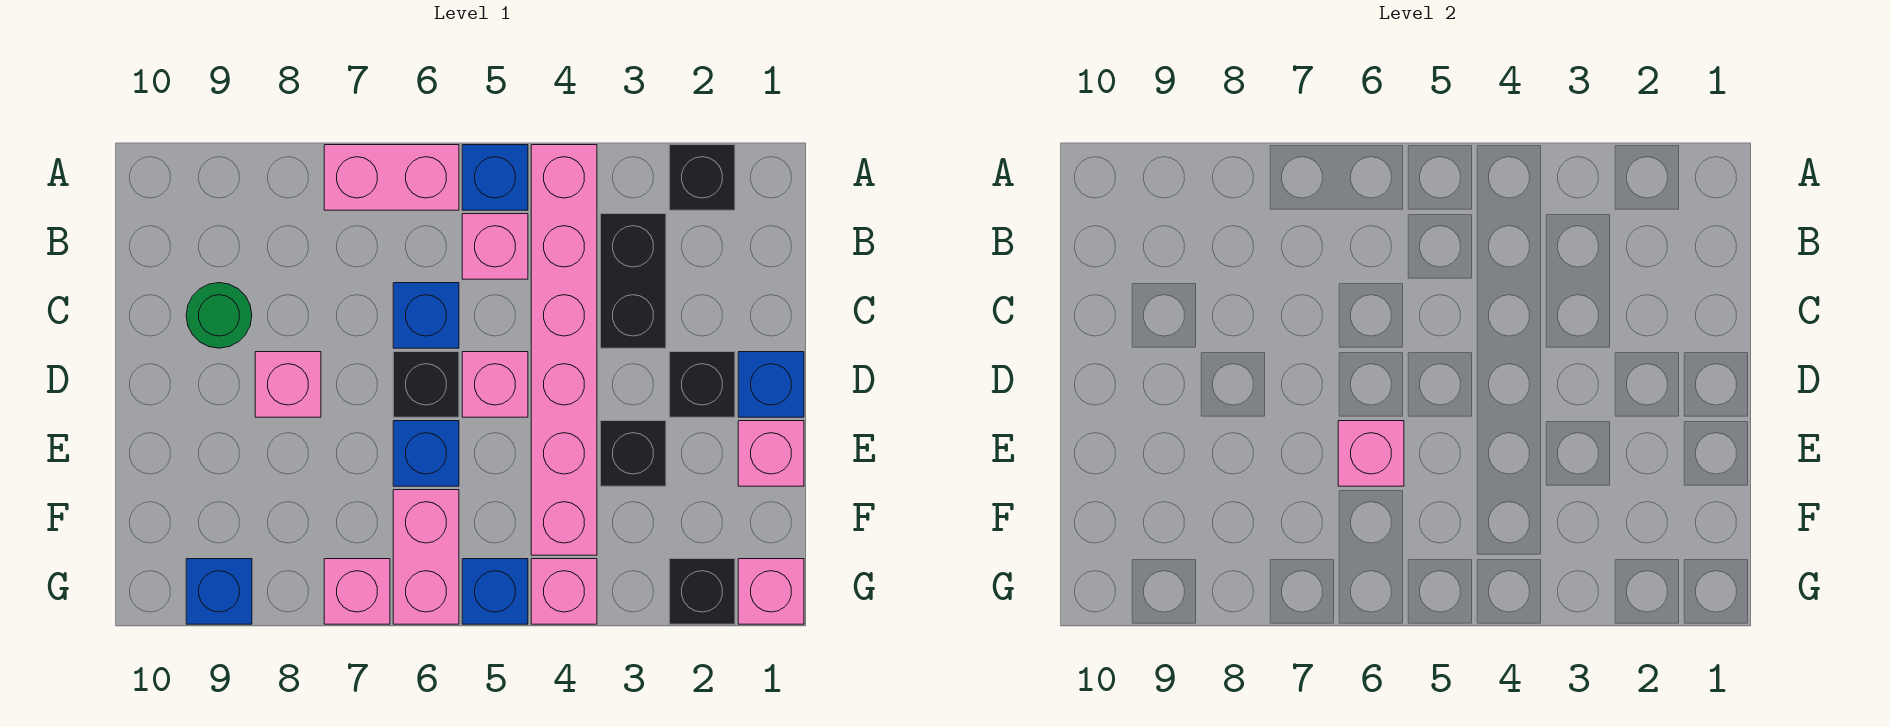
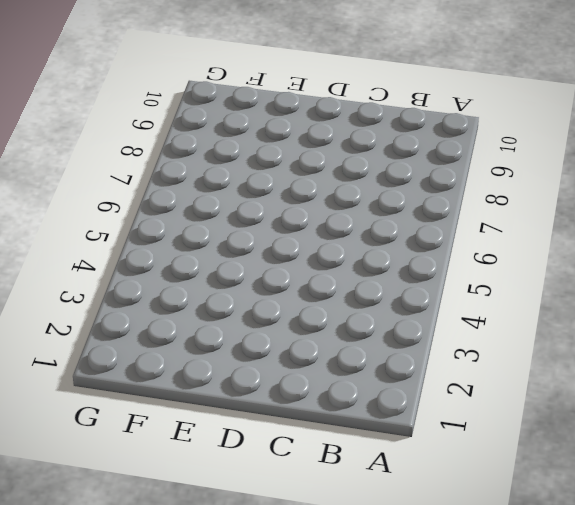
none -> black 1x1 brick [669,145,735,210]
none -> pink 1x6 brick [531,145,597,555]
none -> blue 1x1 brick [462,145,528,210]

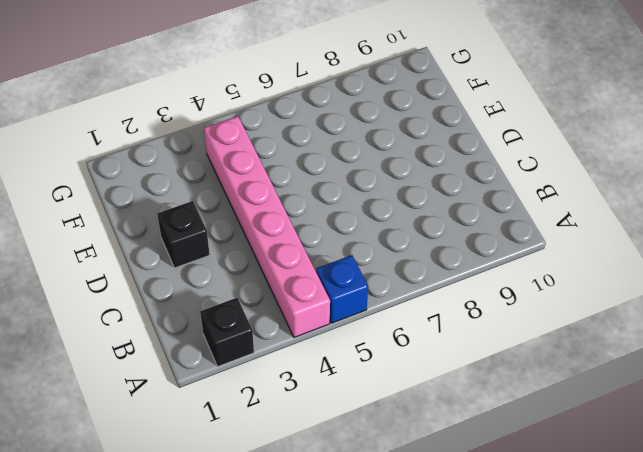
none -> pink 1x2 brick [324,145,459,210]
none -> black 1x2 brick [600,214,666,348]
none -> pink 1x1 brick [462,214,528,279]

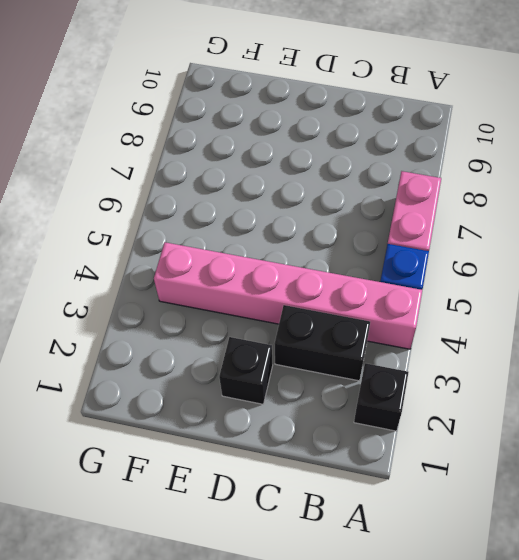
none -> pink 1x1 brick [462,214,528,279]
none -> blue 1x1 brick [393,283,459,348]
none -> green 1x1 round brick [186,283,252,348]

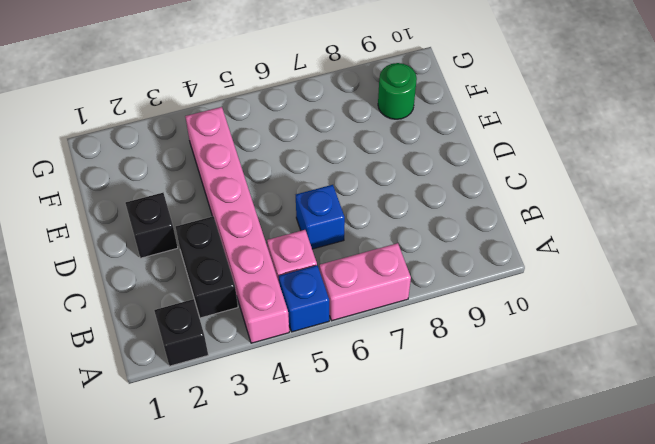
green 1x1 round brick [378,63,417,119] -> green 1x1 round brick moved to [186,283,252,348]
none -> blue 1x1 brick [738,352,804,417]
none -> pink 1x1 brick [462,352,528,417]
none -> black 1x1 brick [393,352,459,417]

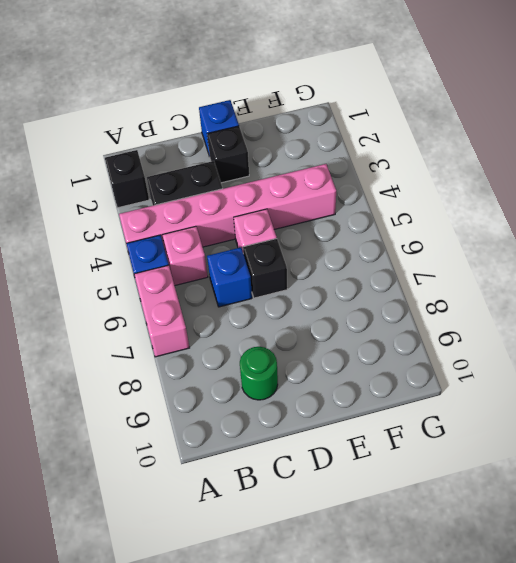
none -> pink 1x1 brick [255,352,321,417]
none -> pink 1x1 brick [738,421,804,486]
none -> black 1x1 brick [600,421,666,486]

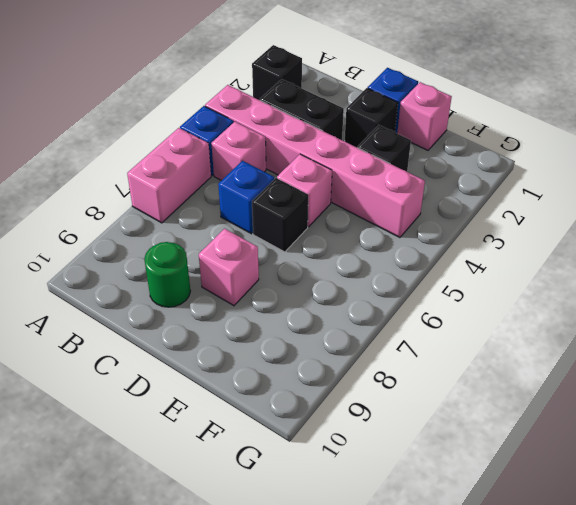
none -> blue 1x1 brick [393,421,459,486]
none -> pink 1x2 brick [393,490,459,624]
none -> pink 1x1 brick [738,559,804,624]

